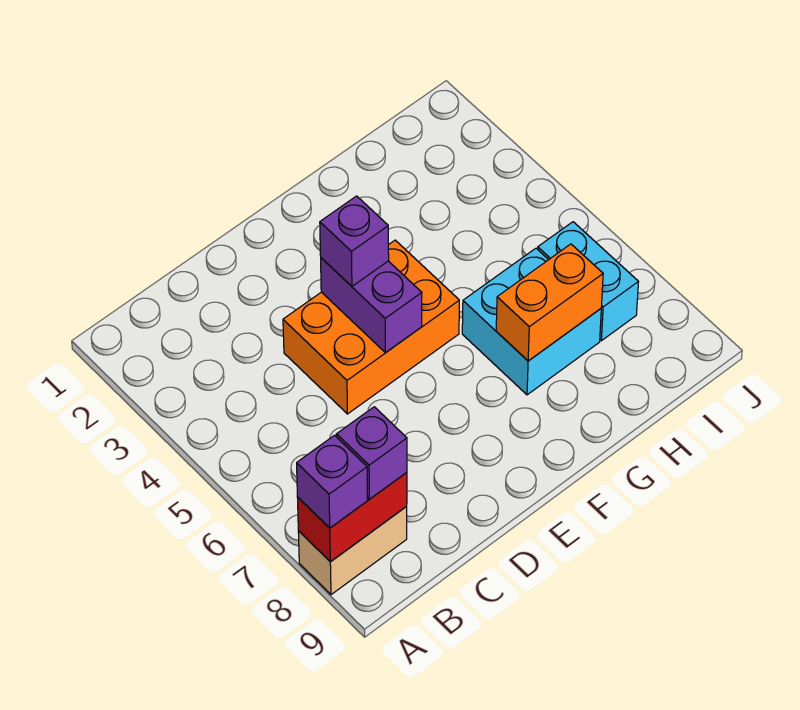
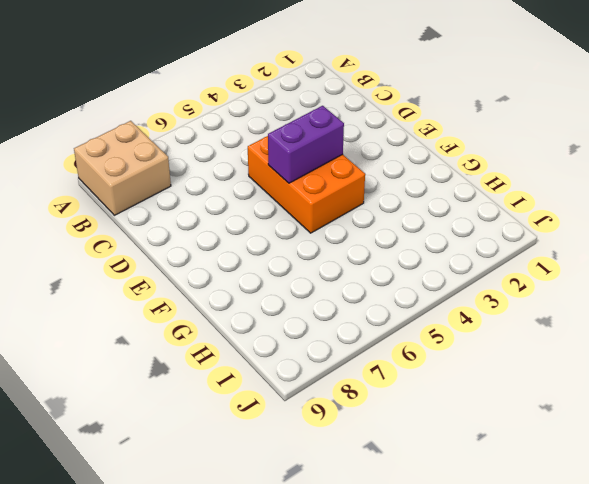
tan 2x2 brick [74,121,171,215] -> tan 1x2 brick [298,507,407,595]
none -> cyan 2x2 brick [462,248,601,395]
none -> cyan 1x2 brick [538,222,638,341]

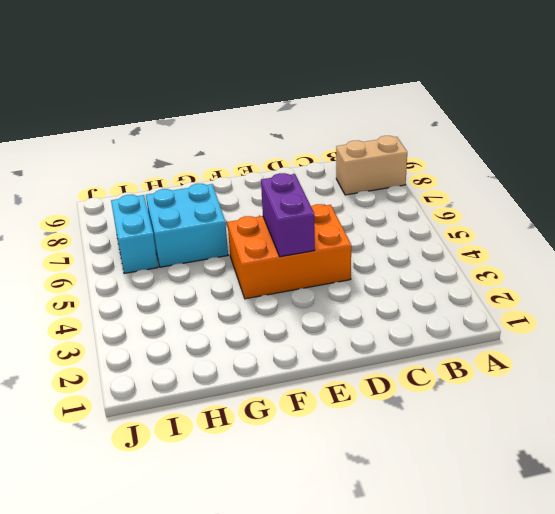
none -> red 1x2 brick [297,473,407,562]
none -> orange 1x2 brick [496,244,603,361]

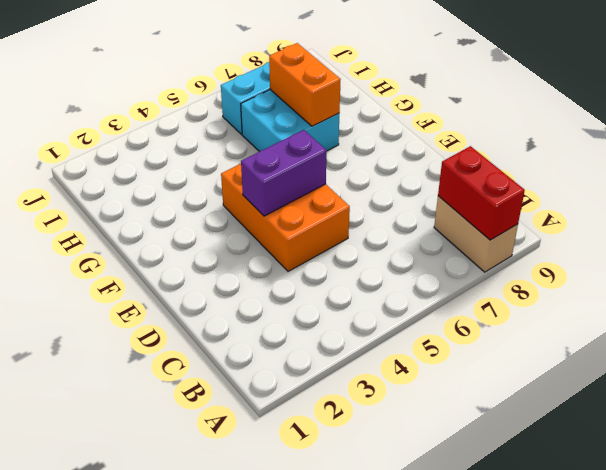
none -> purple 1x1 brick [297,435,368,528]
none -> purple 1x1 brick [336,407,407,499]

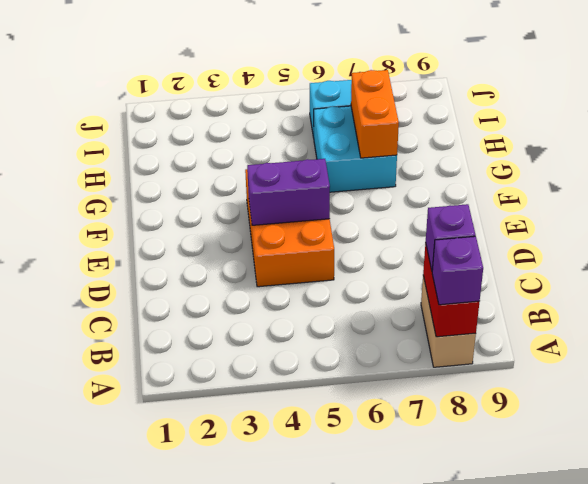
none -> purple 1x1 brick [320,196,389,286]

